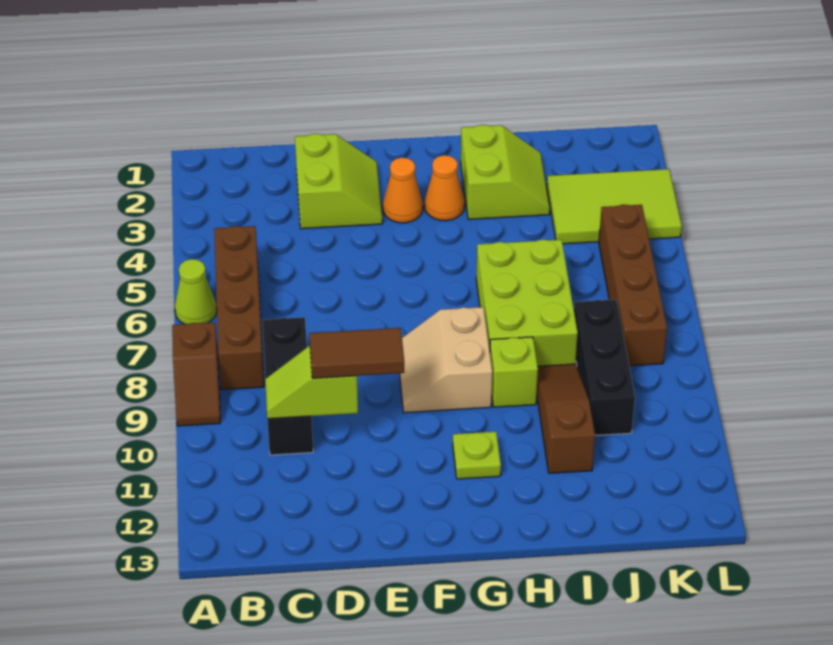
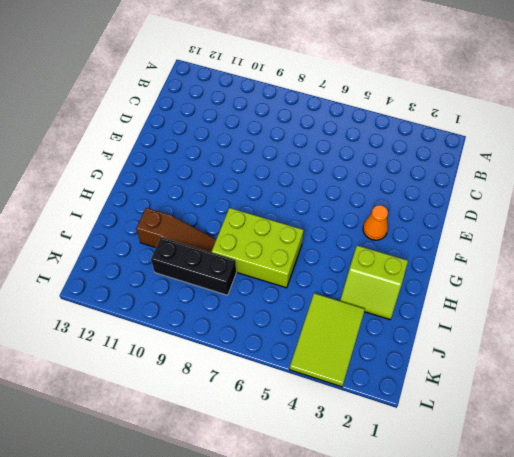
none -> lime 1x1 cone [175,259,217,324]
none -> brown 1x2 slope [172,322,220,426]
none -> brown 1x4 brick [214,226,264,390]

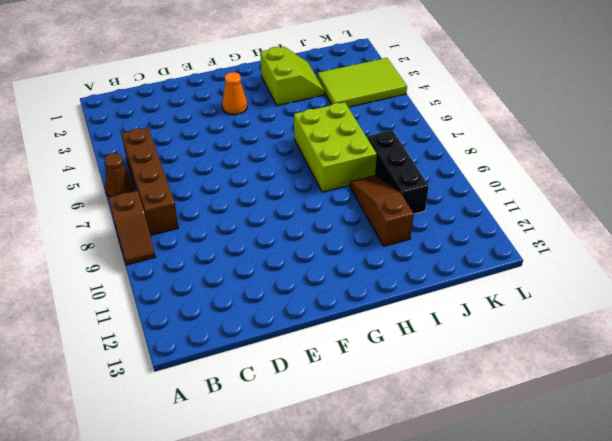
brown 1x1 cone [104,153,134,197] -> lime 1x1 cone [175,259,217,324]
none -> black 1x3 brick [262,317,313,455]
none -> lime 2x2 slope [295,134,382,229]
none -> tan 2x2 slope [400,307,492,413]

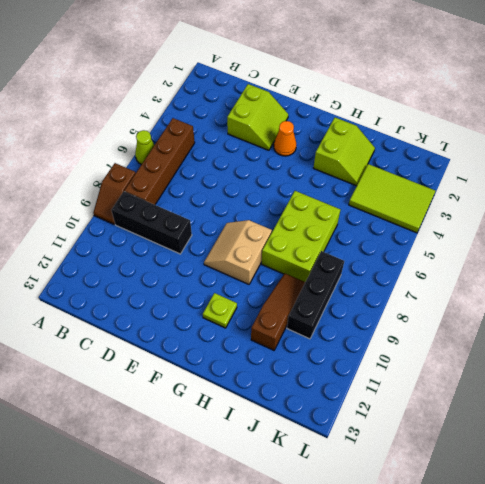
black 1x3 brick [111,192,192,254] -> black 1x3 brick turned to [262,317,313,455]
none -> orange 1x1 cone [425,155,464,221]
none -> lime 1x1 brick [490,337,538,407]
none -> brown 1x4 brick [599,204,667,366]

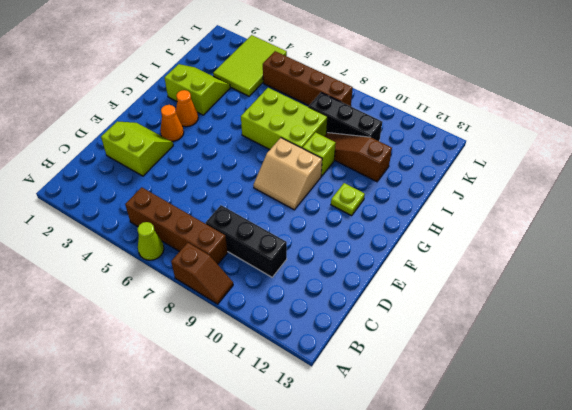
none -> lime 1x2 slope [265,346,358,419]
none -> brown 1x2 tile [309,328,404,378]

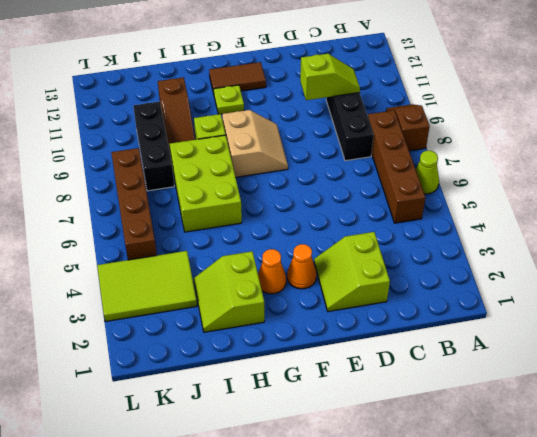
brown 1x2 tile [209,62,266,94] -> brown 1x2 tile moved to [309,328,404,378]

